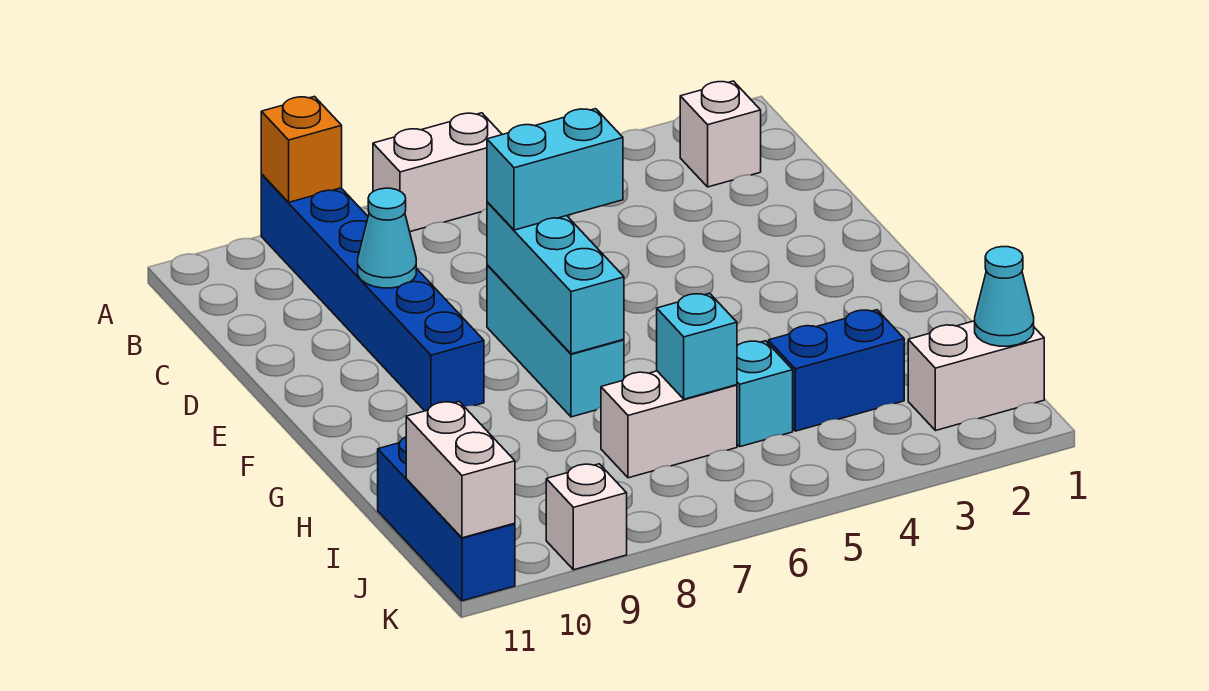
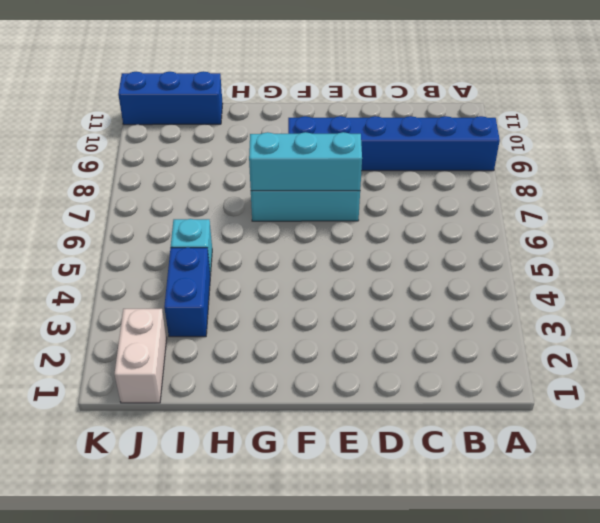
none -> white 1x2 brick [373,113,502,232]
none -> white 1x1 brick [680,81,761,187]
none -> white 1x2 brick [601,371,737,478]

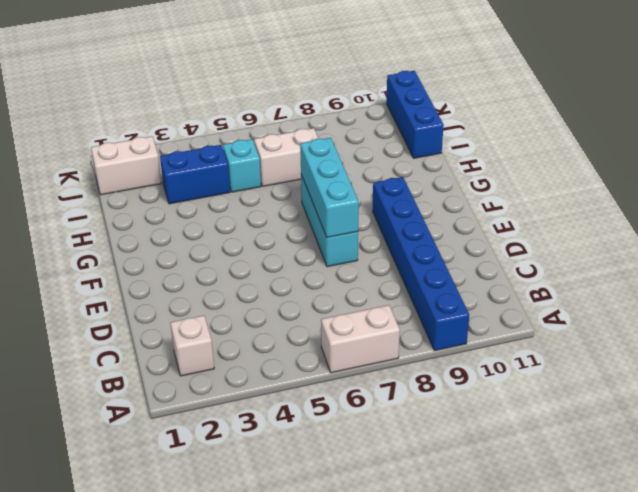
none -> white 1x1 brick [546,464,627,570]
none -> orange 1x1 brick [261,97,342,202]
none -> cyan 1x1 cone [358,188,416,288]

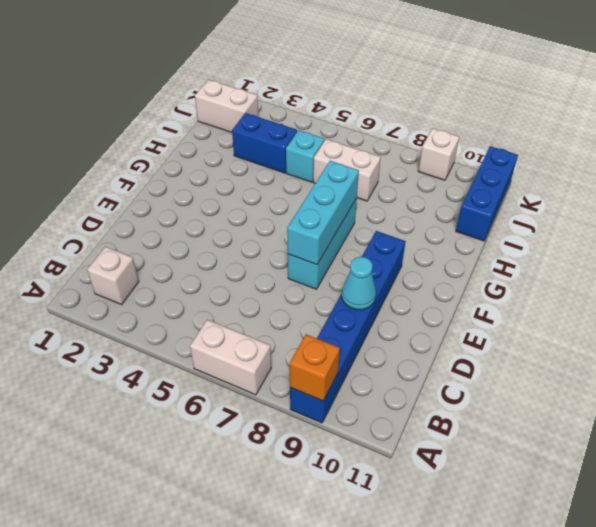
none -> cyan 1x1 brick [657,293,737,399]
none -> cyan 1x1 cone [975,247,1034,346]
none -> white 1x2 brick [406,402,515,538]

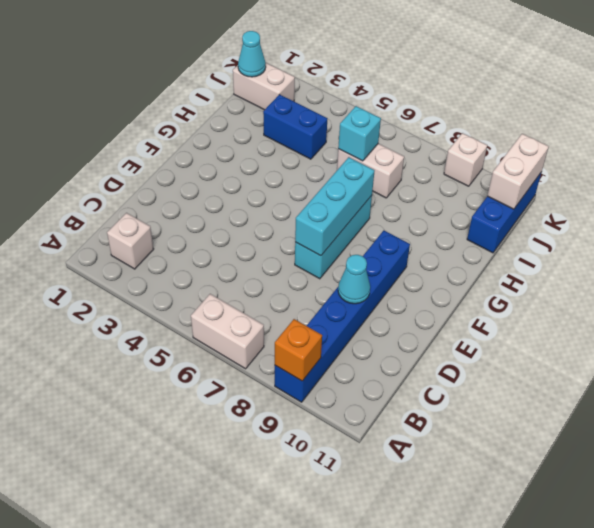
none -> cyan 1x1 brick [737,341,793,447]
none -> cyan 1x2 brick [487,109,623,230]

